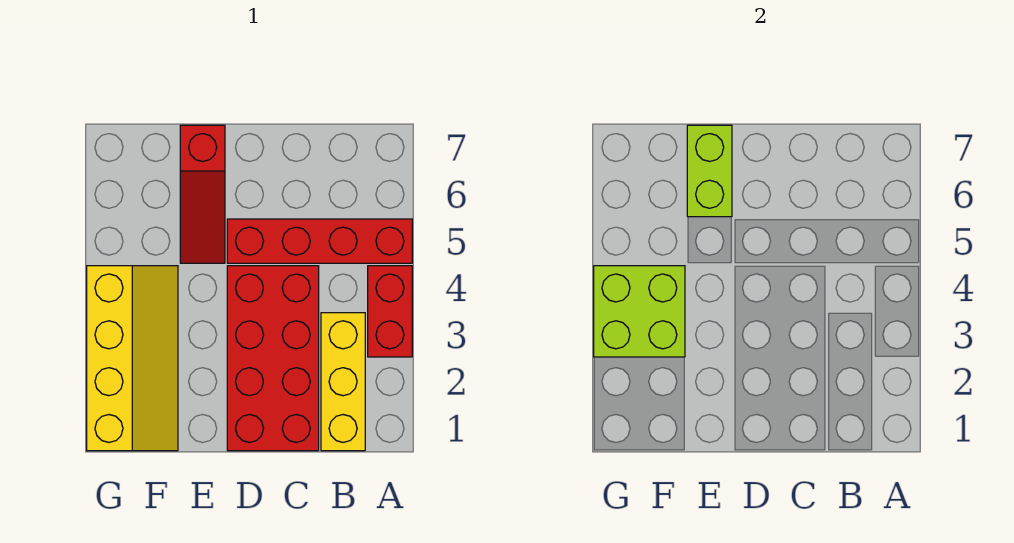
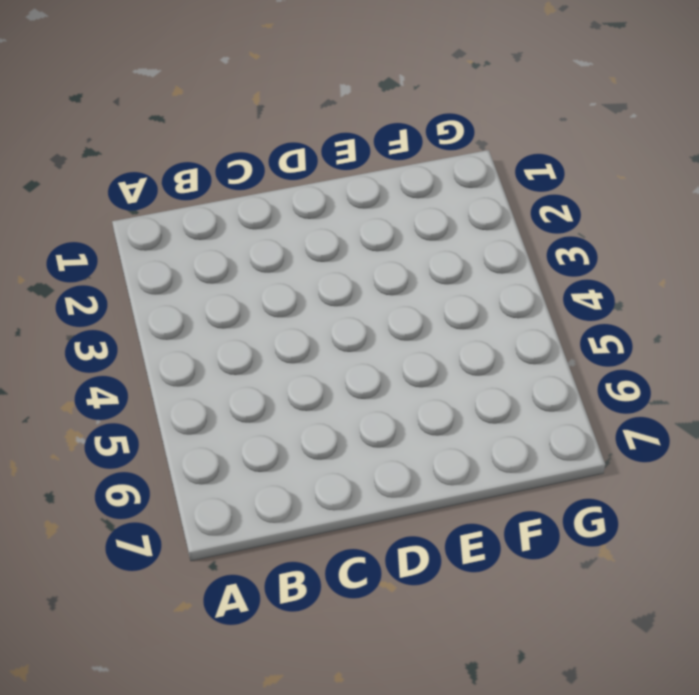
none -> red 1x2 brick [368,266,412,357]
none -> red 1x4 brick [227,219,412,263]

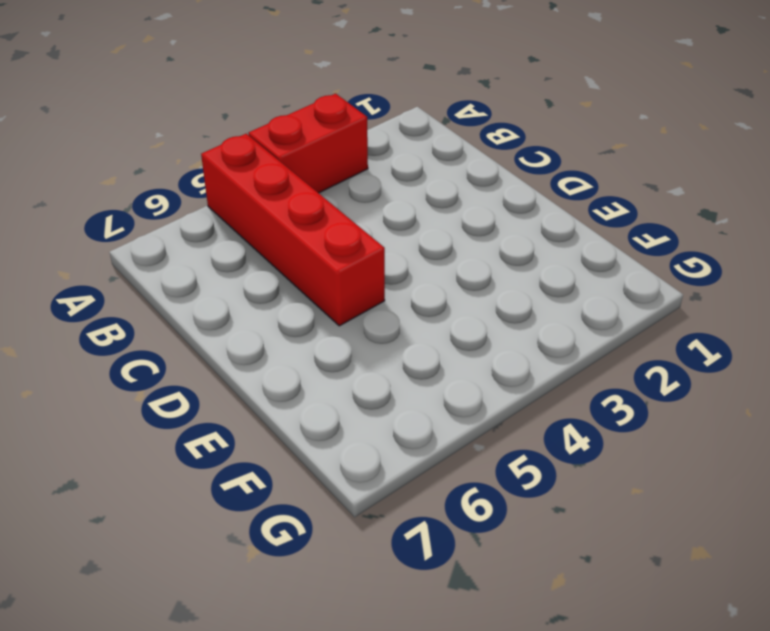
none -> yellow 1x3 brick [321,313,365,451]
none -> red 2x4 brick [227,266,319,451]

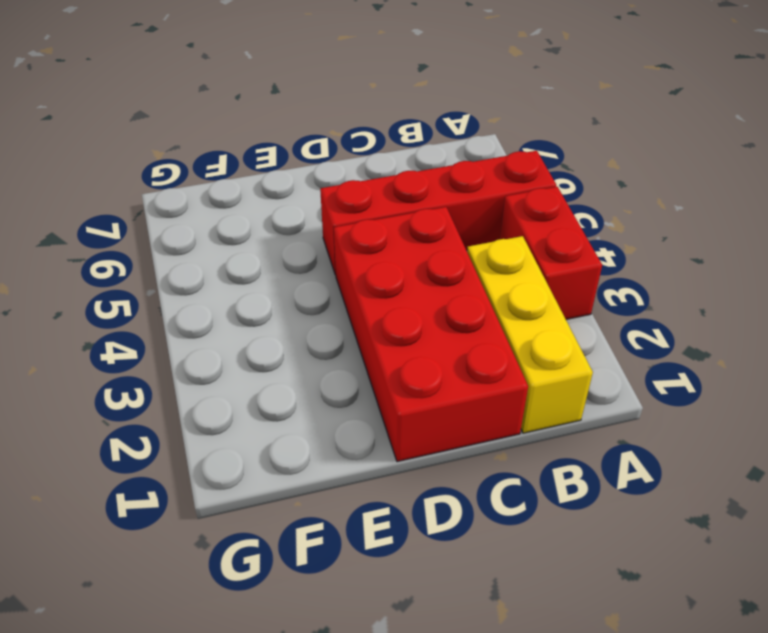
none -> red 1x3 slope [180,125,225,263]
none -> yellow 2x4 slope [87,266,178,451]

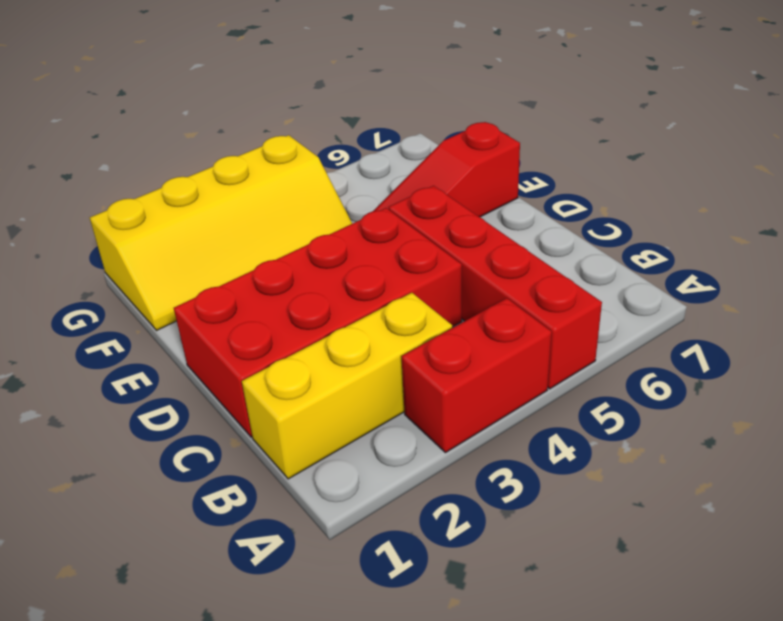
none -> lime 1x2 brick [687,125,732,217]
none -> lime 2x2 brick [594,266,685,357]

